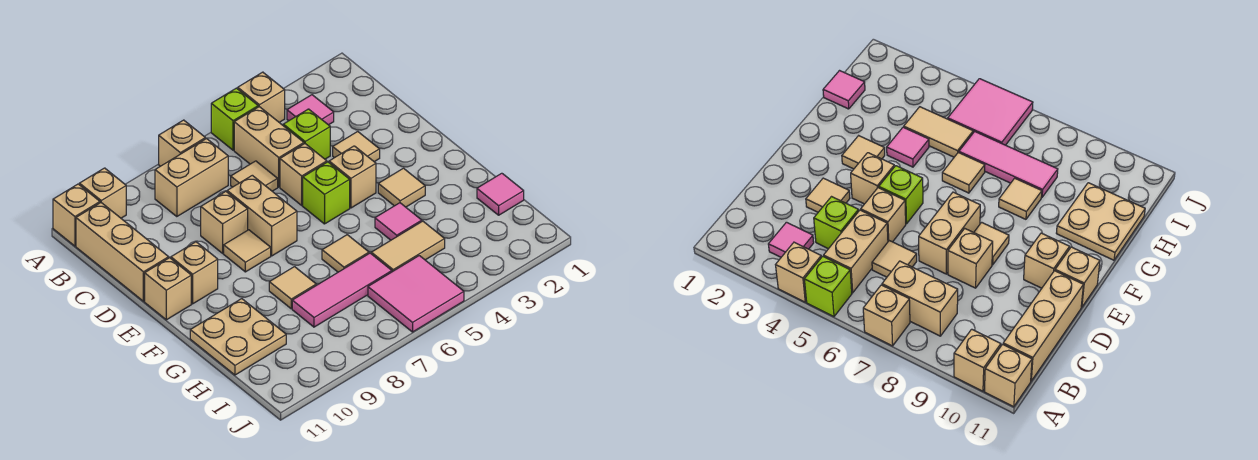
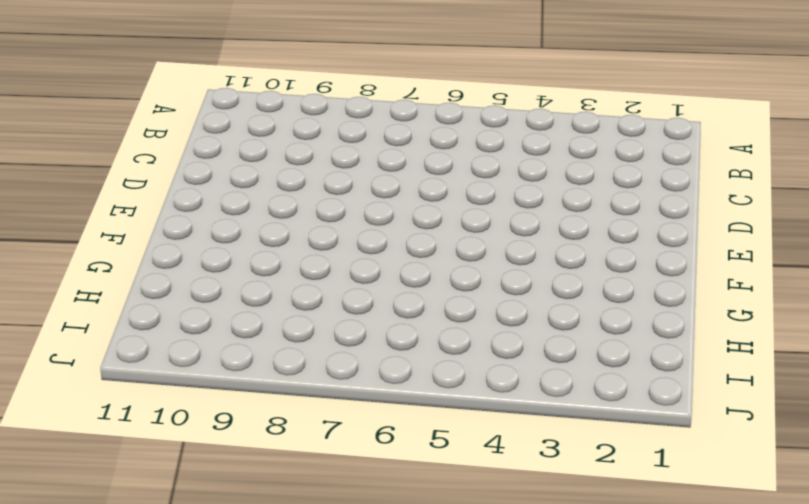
none -> tan 1x1 brick [238,72,285,122]
none -> lime 1x1 brick [211,88,258,150]
none -> tan 1x1 brick [159,120,205,166]

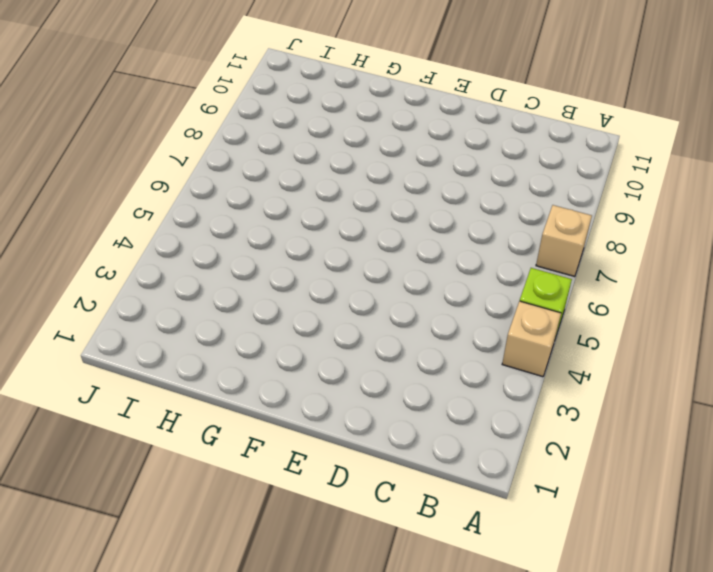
none -> tan 1x1 brick [79,168,126,218]
none -> tan 1x1 brick [53,184,100,246]
none -> pink 1x1 tile [287,95,334,125]

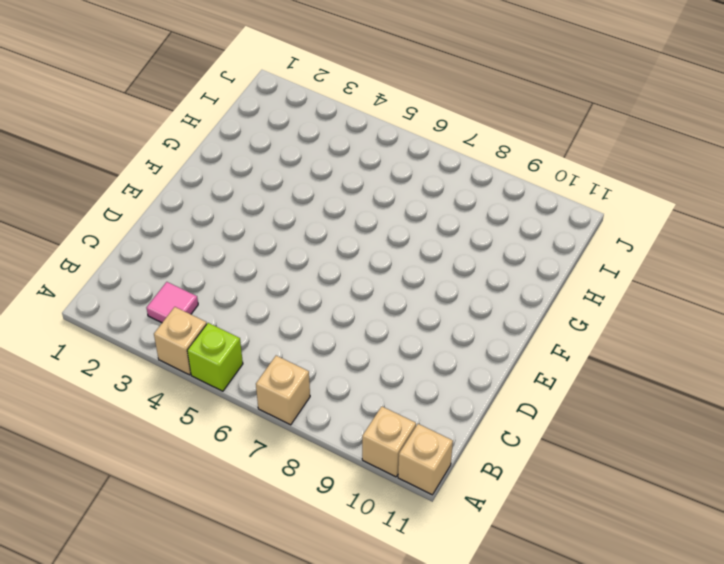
none -> tan 1x2 brick [234,107,304,187]
none -> tan 1x2 brick [155,139,228,217]
none -> tan 1x3 brick [76,203,169,301]

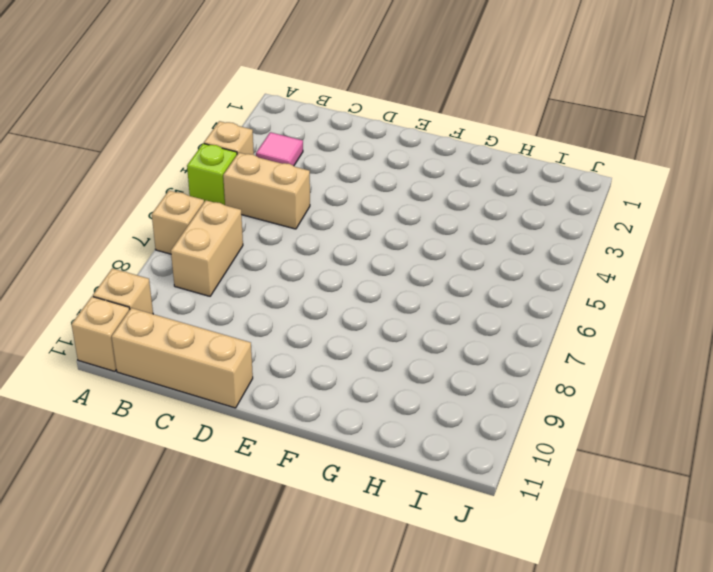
none -> lime 1x1 brick [283,109,330,159]
none -> tan 1x1 tile [231,161,278,191]
none -> tan 1x1 tile [333,132,380,162]

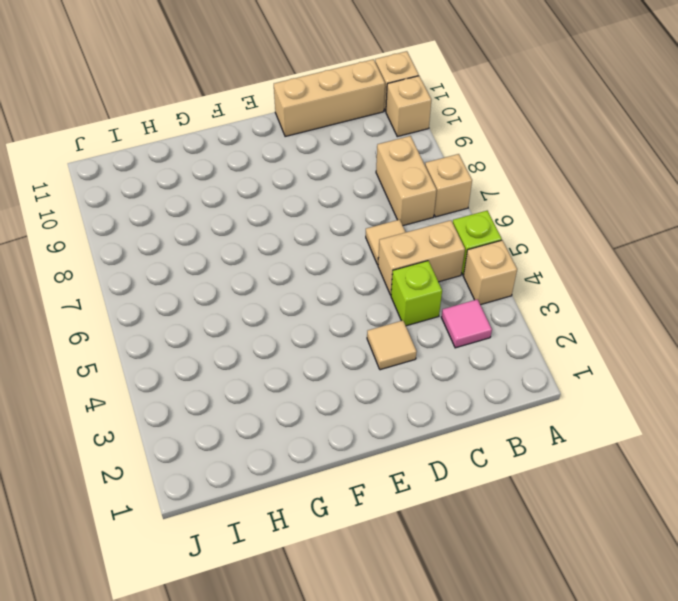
none -> tan 1x1 brick [280,144,327,205]
none -> tan 1x2 brick [227,175,297,256]
none -> tan 1x1 brick [201,192,248,253]

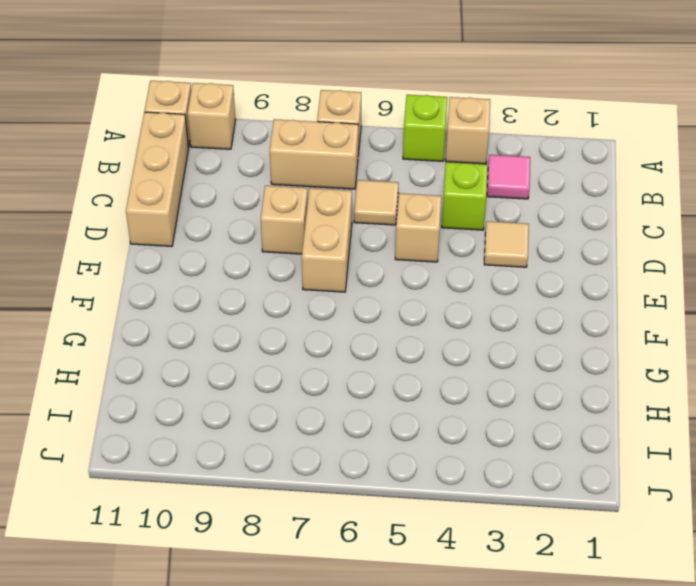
none -> tan 1x2 brick [234,107,304,187]
none -> tan 1x1 brick [329,146,376,208]
none -> lime 1x1 brick [303,162,350,224]

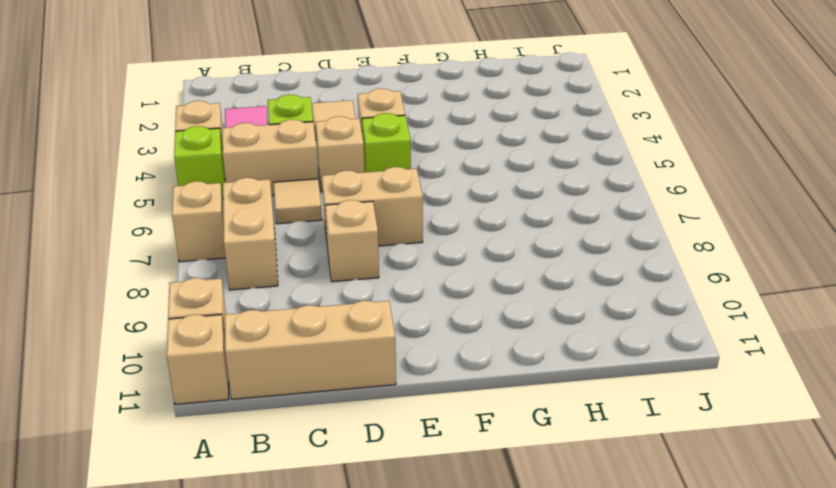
none -> tan 1x1 tile [224,230,271,272]
none -> tan 1x1 brick [171,242,218,304]
none -> tan 1x1 brick [145,258,191,320]

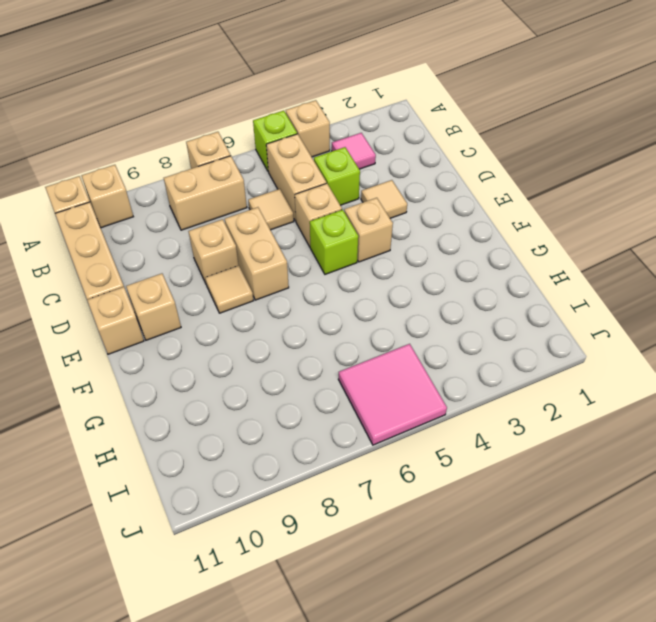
none -> tan 1x1 tile [378,168,425,207]
none -> pink 1x1 tile [375,203,422,240]
none -> tan 1x1 tile [322,235,369,272]

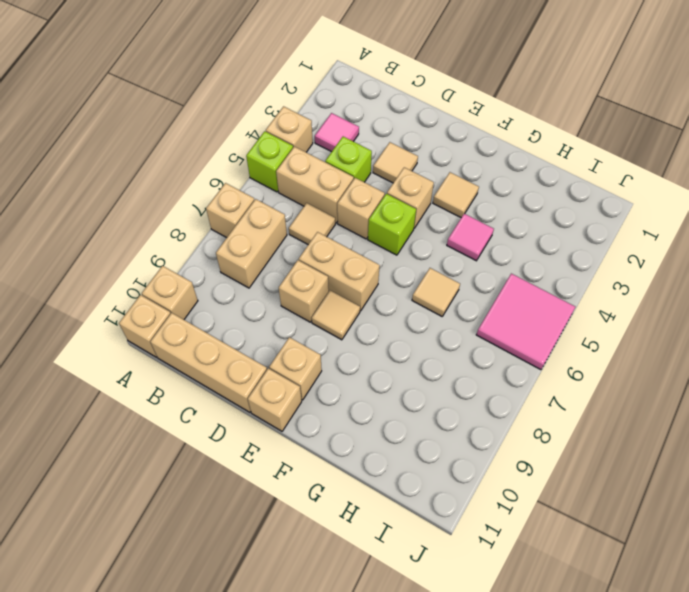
none -> tan 1x1 tile [269,267,316,309]
none -> tan 2x2 plate [190,299,286,375]
none -> pink 1x1 tile [477,173,524,215]

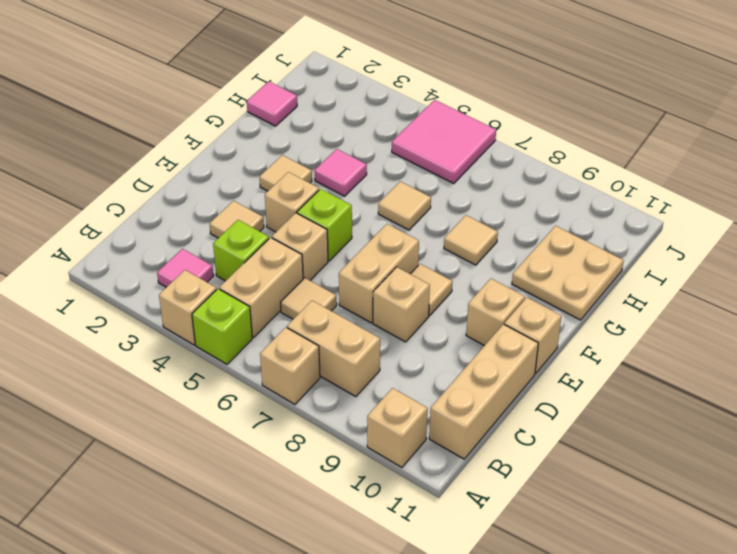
none -> tan 1x1 brick [53,184,100,246]
none -> tan 1x2 tile [371,221,445,272]
none -> pink 1x3 tile [292,253,392,327]

